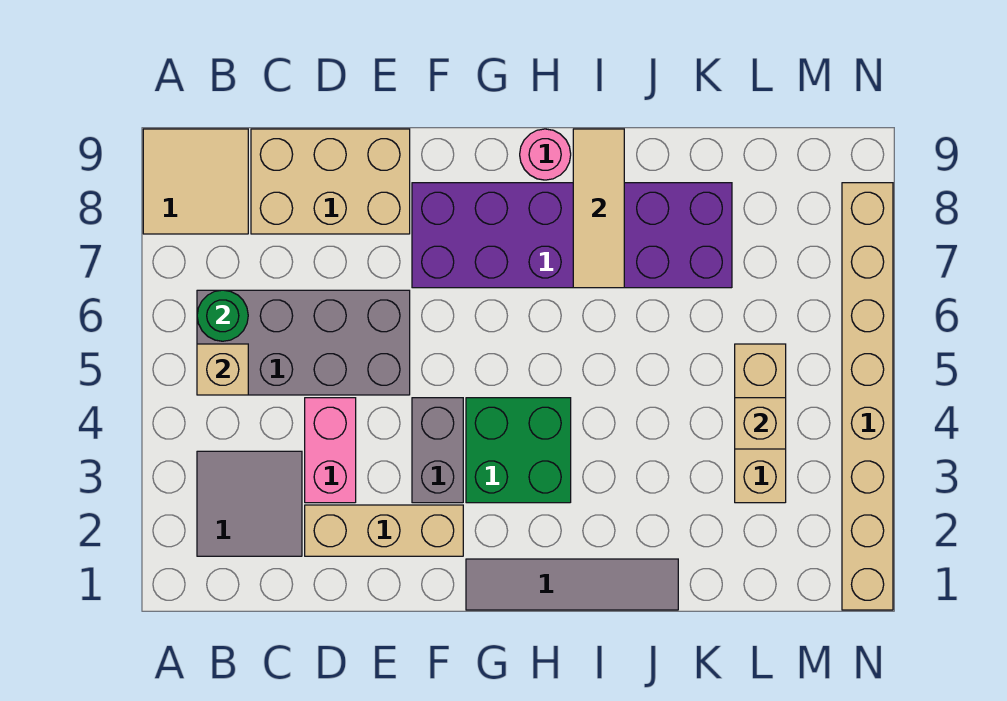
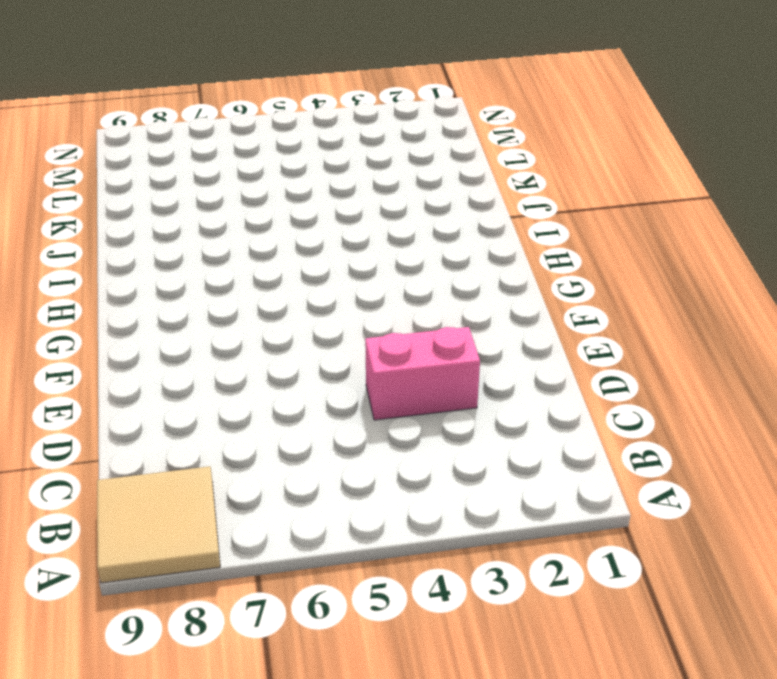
none -> grey 2x2 tile [197,451,302,556]
none -> grey 2x4 brick [197,290,410,395]
none -> tan 2x3 brick [251,129,410,234]

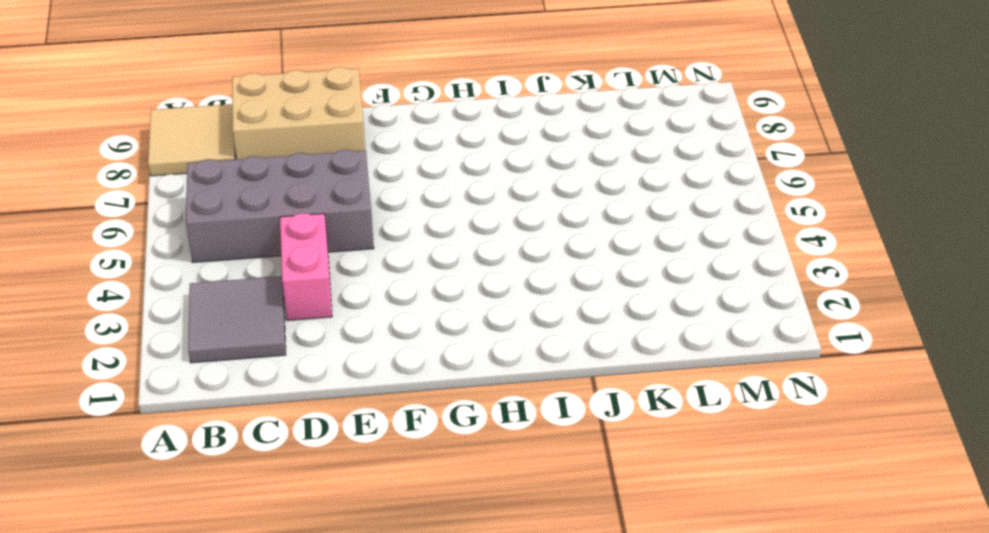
none -> tan 1x3 brick [305,505,463,556]
none -> grey 1x2 brick [412,398,463,503]
none -> purple 2x6 brick [412,183,732,288]

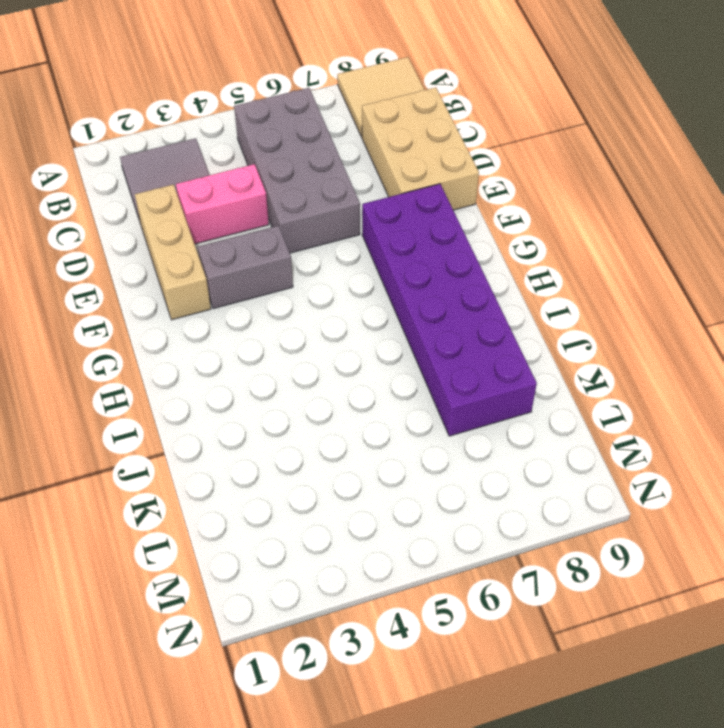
none -> grey 1x4 tile [466,559,678,610]
none -> green 2x2 brick [466,398,571,503]
none -> pink 1x1 round brick [520,129,571,180]

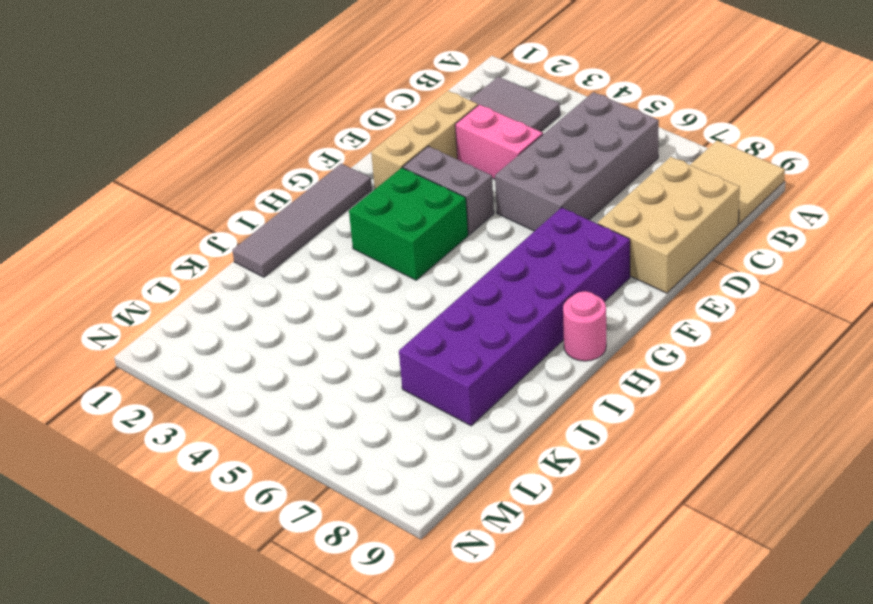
none -> tan 1x3 brick [735,344,786,503]
none -> tan 1x8 brick [842,183,893,610]
none -> tan 1x1 brick [197,344,248,395]

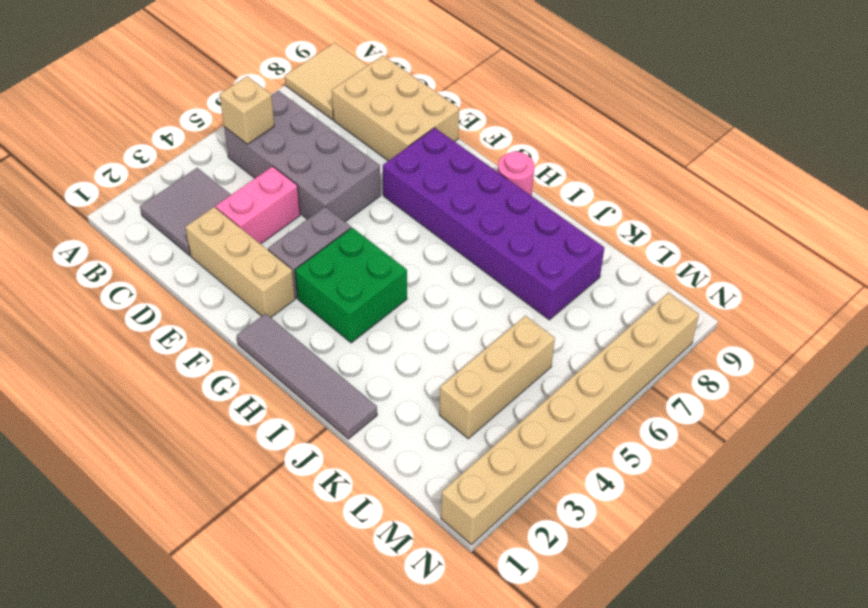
none -> green 1x1 round brick [197,290,248,341]
none -> tan 1x3 tile [573,129,624,288]
none -> tan 1x1 brick [735,398,786,449]

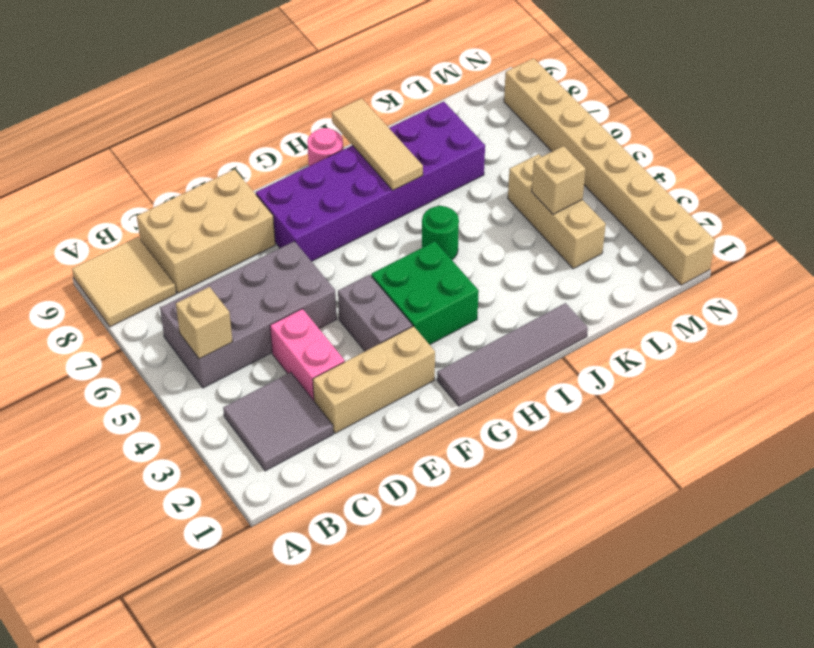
green 1x1 round brick [422,206,459,260] -> green 1x1 round brick moved to [197,290,248,341]

